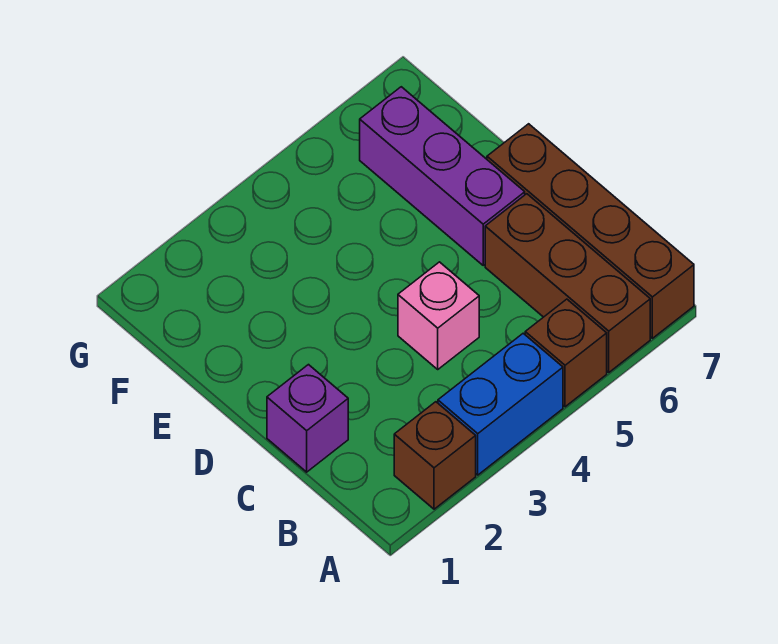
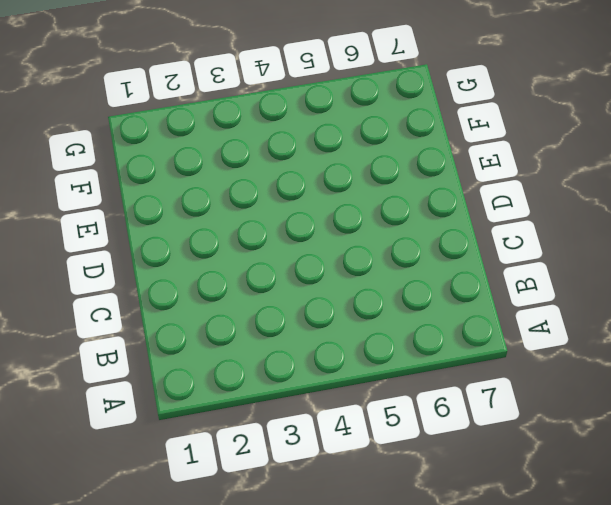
none -> brown 1x1 brick [394,402,476,509]
none -> blue 1x2 brick [438,333,563,475]

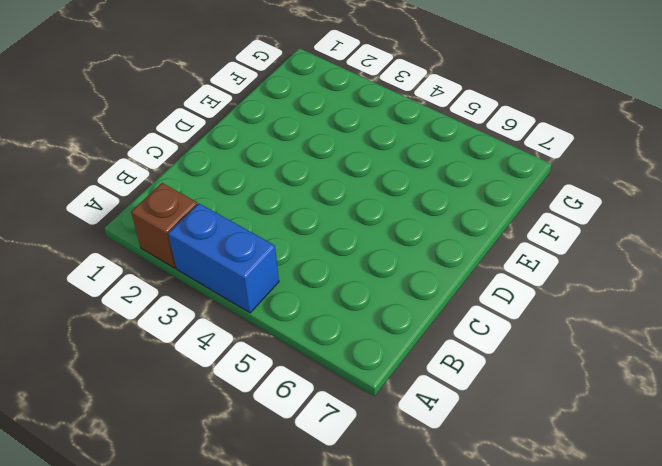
none -> brown 1x1 brick [525,299,607,407]
none -> brown 1x3 brick [485,194,650,372]

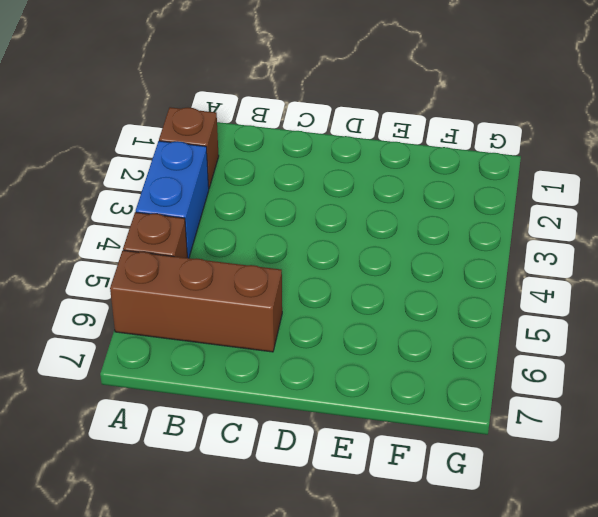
none -> brown 1x4 brick [487,124,694,338]
none -> purple 1x1 brick [267,365,348,472]

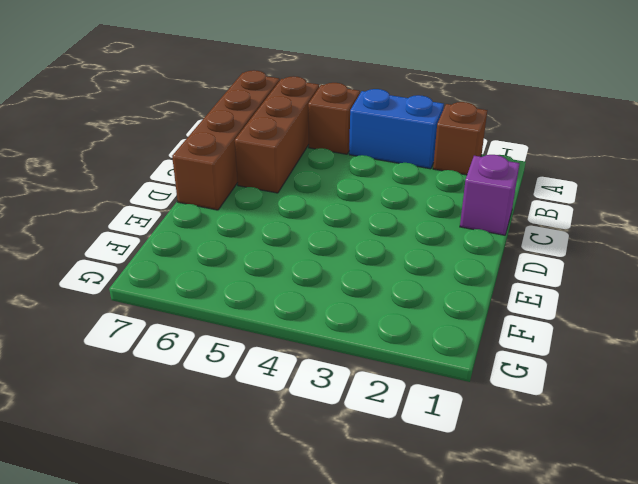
none -> pink 1x1 brick [398,262,479,369]
none -> purple 1x3 brick [360,87,525,265]

